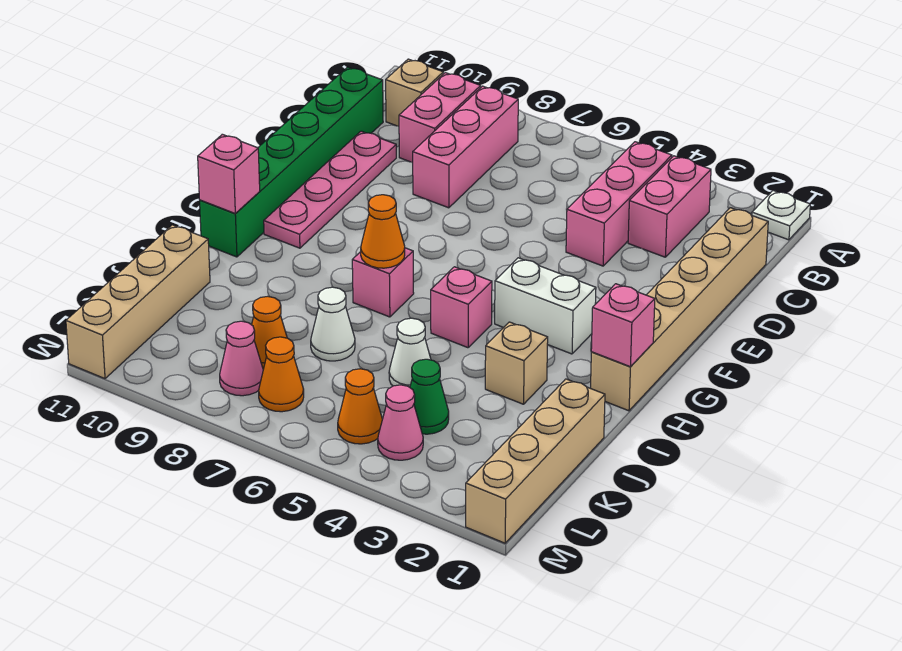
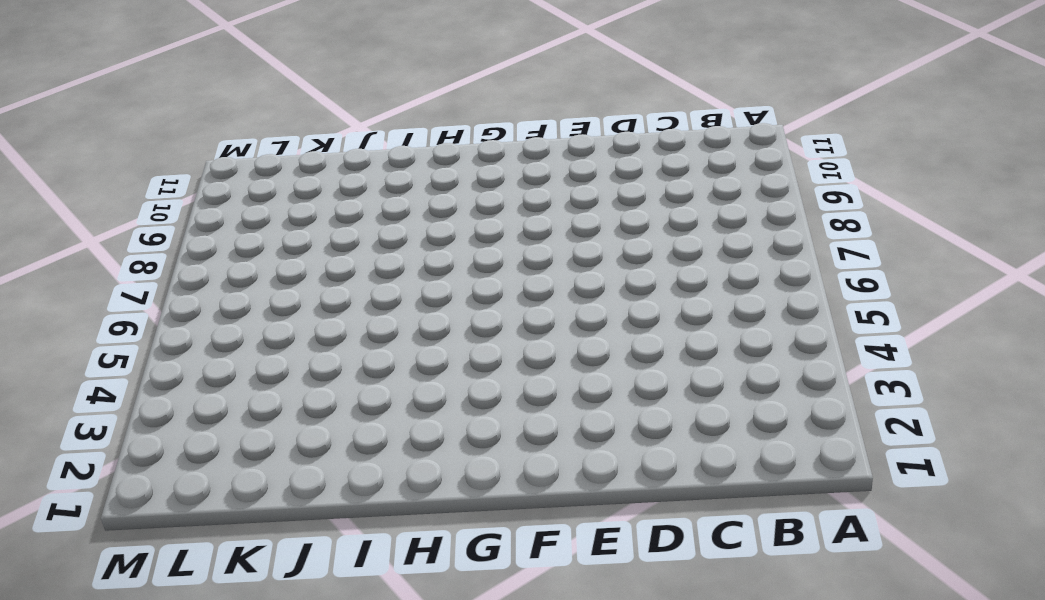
none -> white 1x1 plate [752,191,810,240]
none -> pink 1x2 brick [628,156,711,257]
none -> pink 1x3 brick [566,142,672,266]

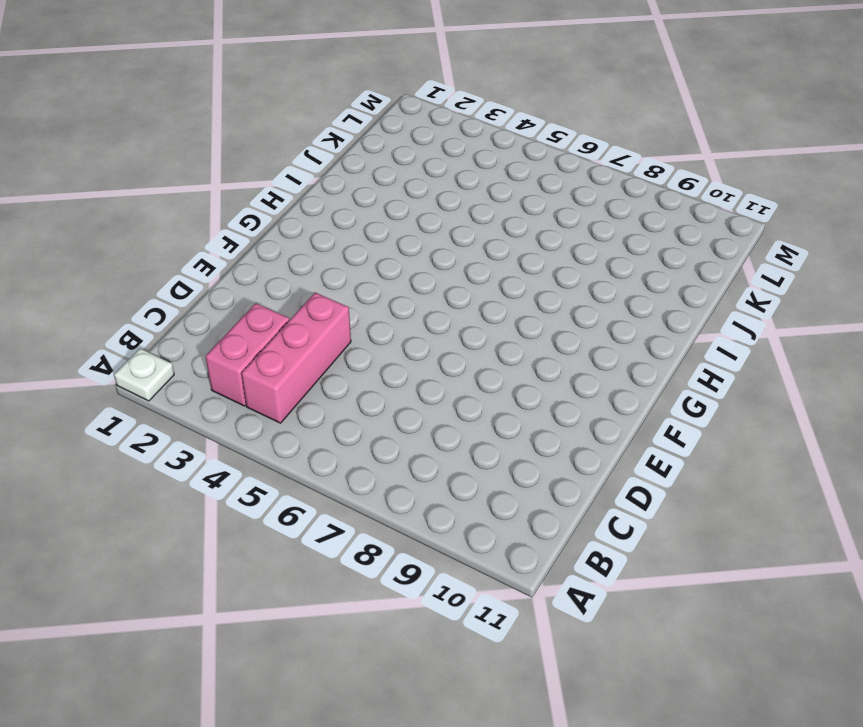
none -> pink 1x3 brick [413,86,518,208]
none -> pink 1x2 brick [399,73,481,163]
none -> tan 1x1 brick [386,59,443,126]

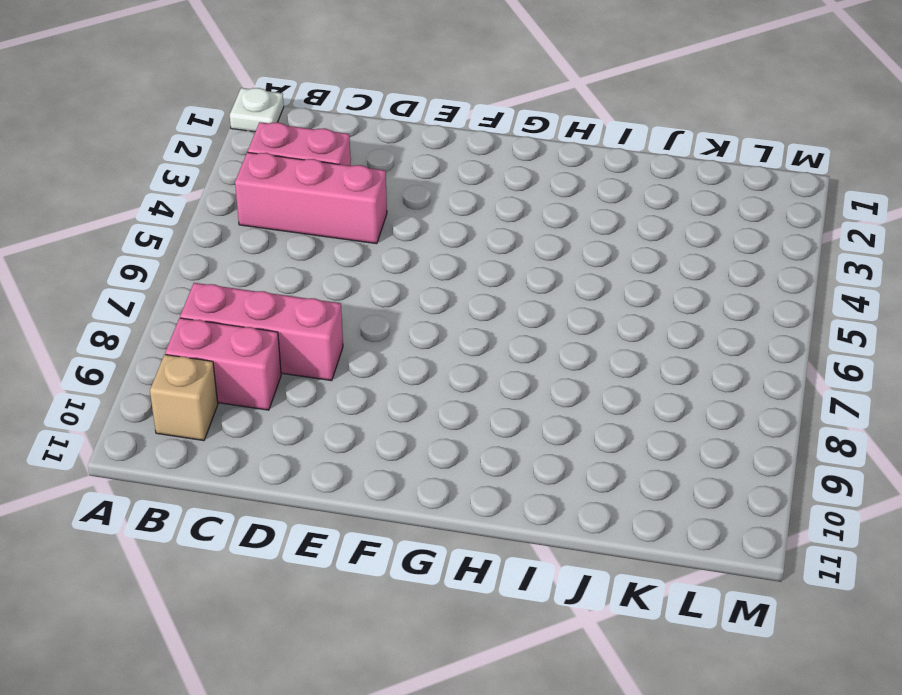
none -> tan 1x6 brick [591,208,768,411]
none -> green 1x6 brick [200,67,383,257]
none -> pink 1x4 plate [264,131,396,248]

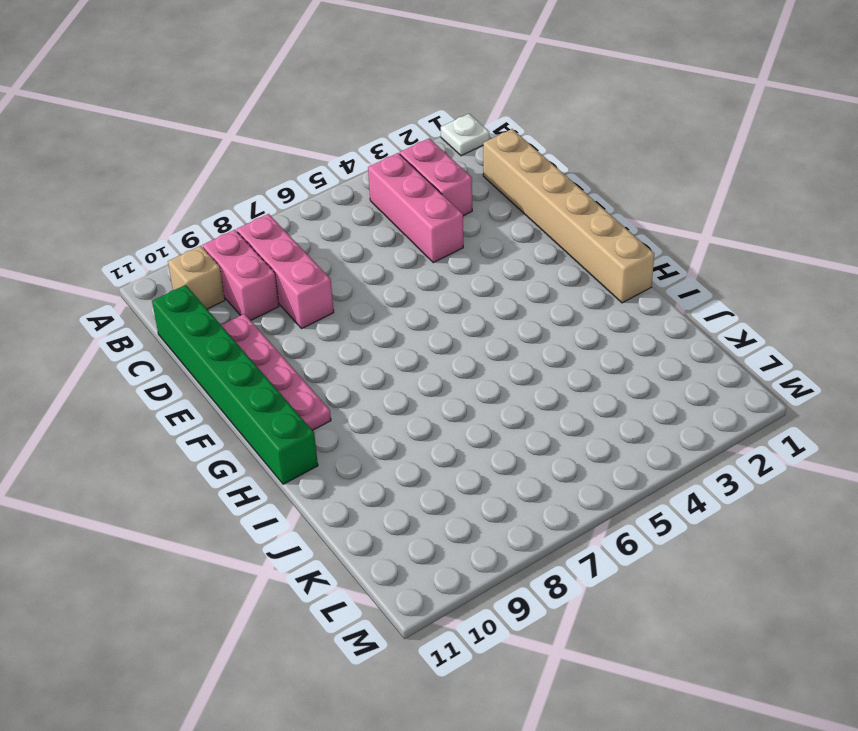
none -> white 1x2 brick [495,258,596,354]
none -> pink 1x1 brick [431,267,492,348]
none -> pink 1x1 brick [352,248,414,317]

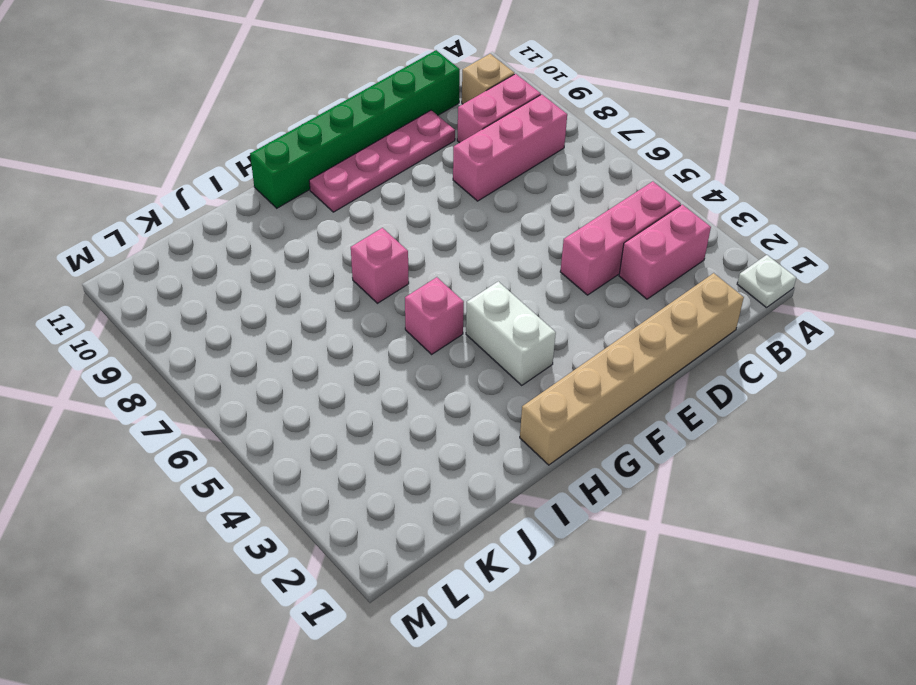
none -> tan 1x1 brick [485,322,548,404]
none -> tan 1x4 brick [466,379,605,543]
none -> white 1x1 cone [389,318,431,387]

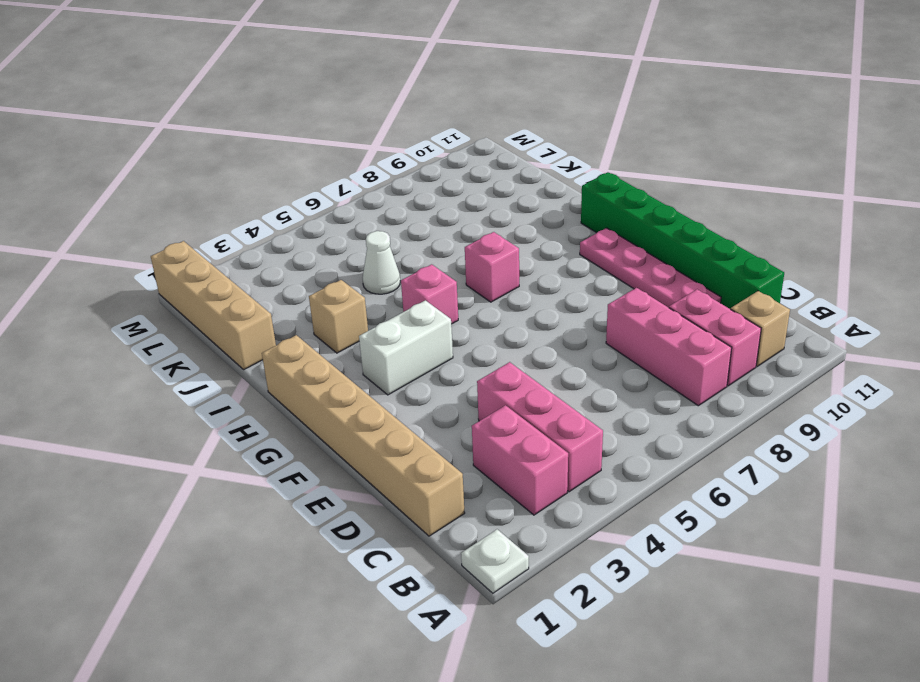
none -> white 1x1 cone [311,287,355,361]
none -> tan 1x4 brick [66,225,210,379]
none -> green 1x1 cone [410,359,449,434]

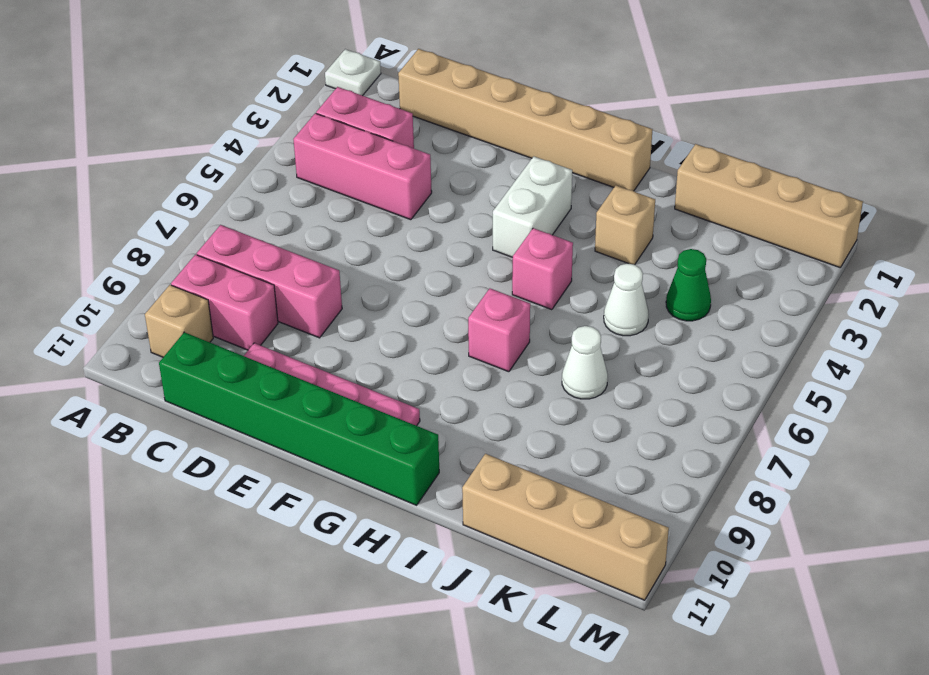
none -> orange 1x1 cone [252,296,287,369]
none -> pink 1x1 cone [378,385,423,460]
none -> orange 1x1 cone [338,369,382,444]

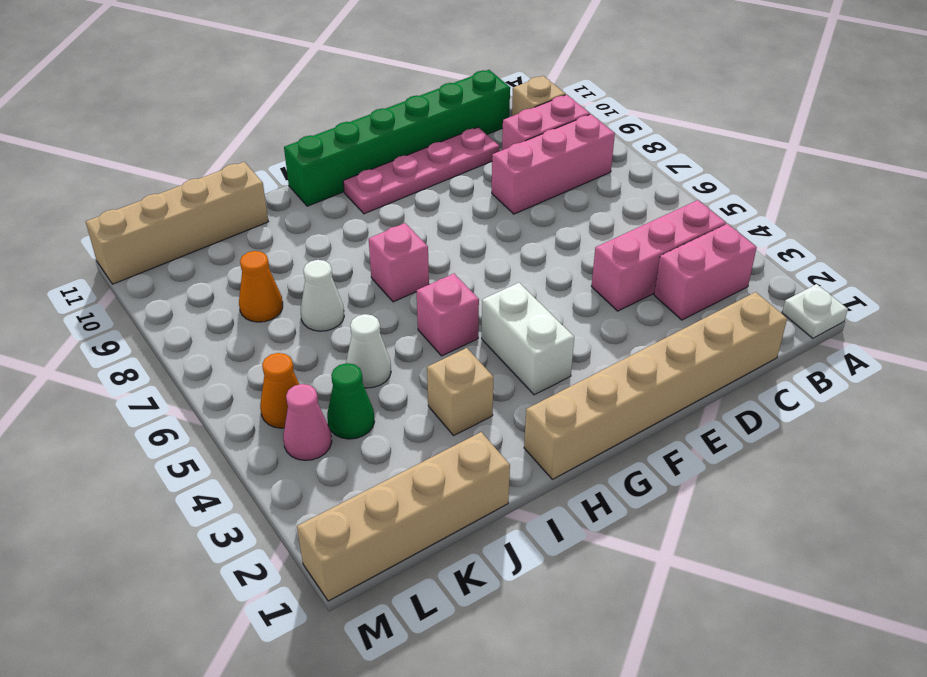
none -> orange 1x1 cone [259,337,304,412]
none -> pink 1x1 cone [220,321,263,396]
none -> pink 1x1 brick [591,284,655,367]

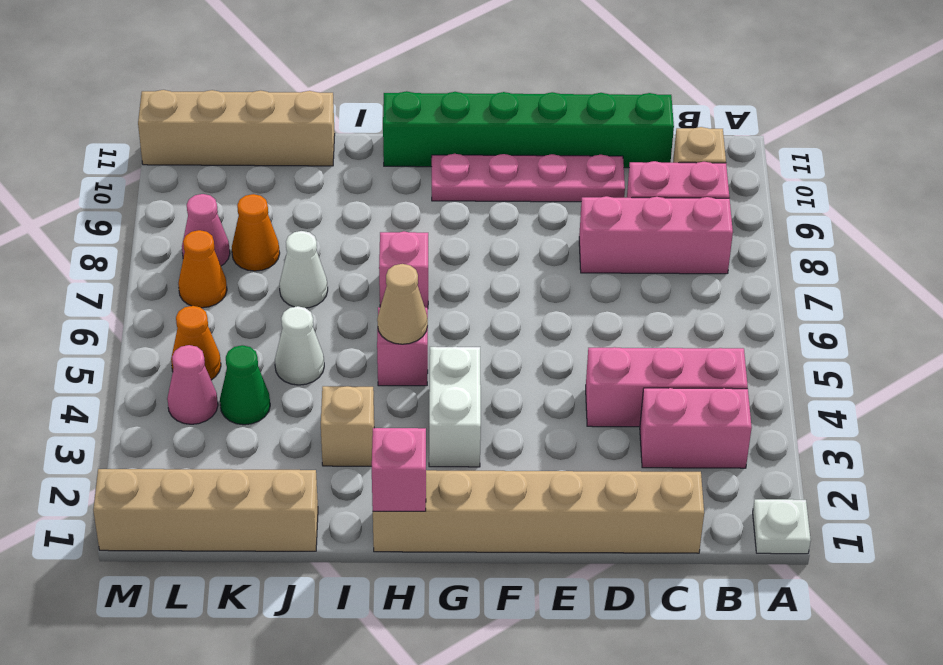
tan 1x1 cone [377,264,428,344] -> none
none -> orange 1x1 cone [361,195,405,268]
none -> pink 1x1 brick [198,134,260,214]

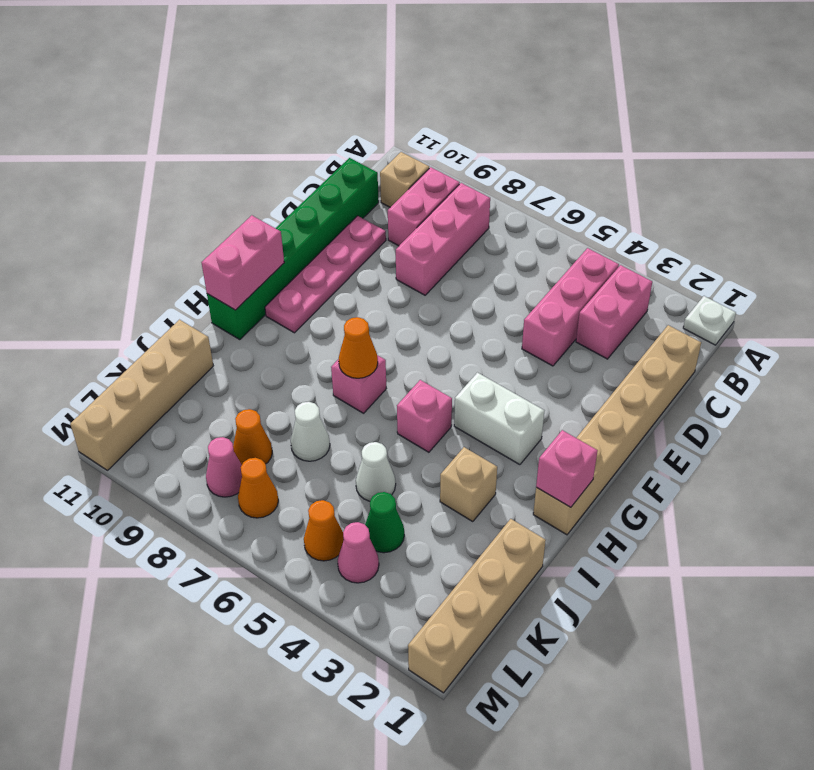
pink 1x2 brick [202,215,284,310] -> pink 1x1 brick [198,134,260,214]

